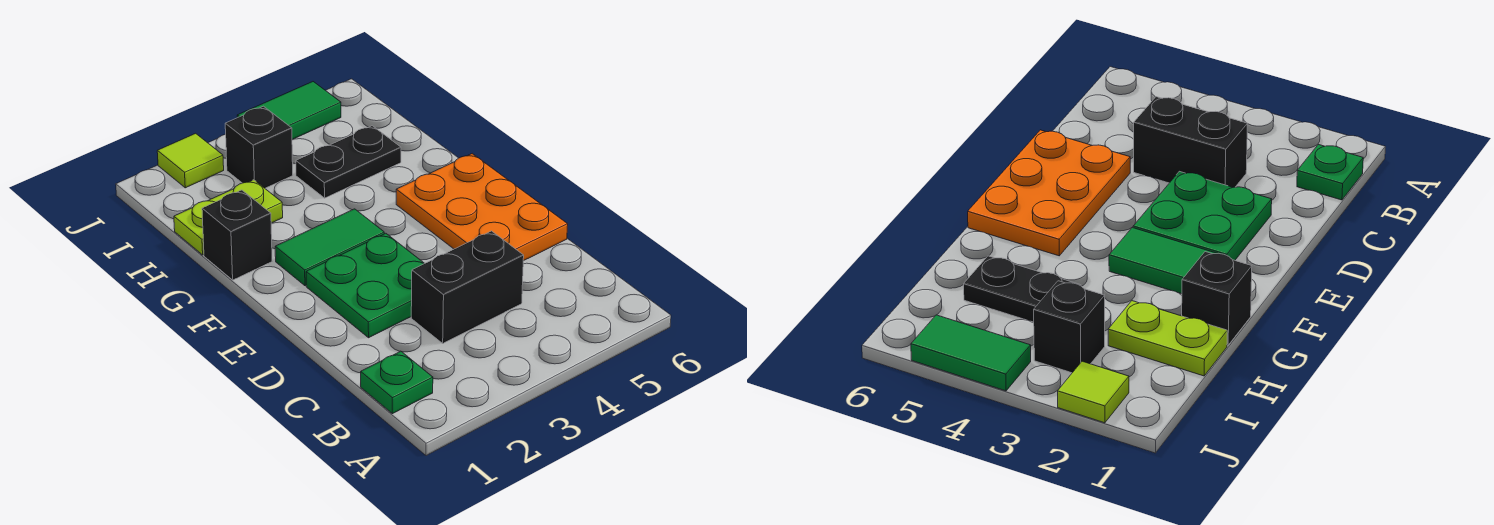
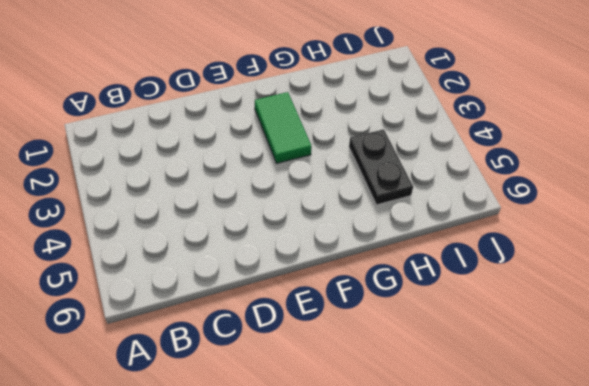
none -> green 1x1 plate [361,351,433,414]
none -> black 1x2 brick [411,231,524,343]

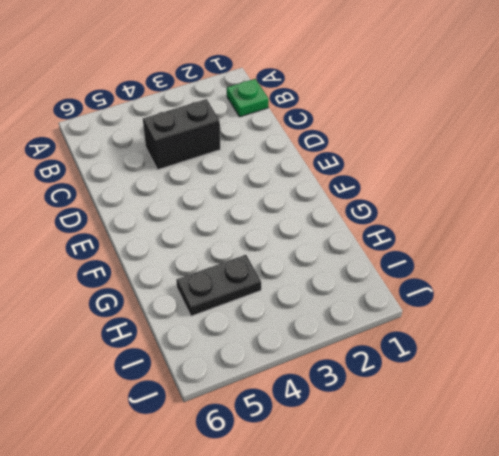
none -> green 2x2 plate [306,233,424,338]
none -> orange 2x3 plate [396,154,568,261]

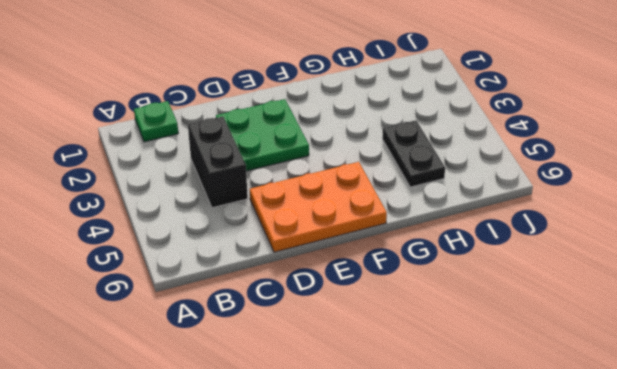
none -> green 1x2 tile [275,209,384,286]
none -> black 1x1 brick [202,190,272,280]

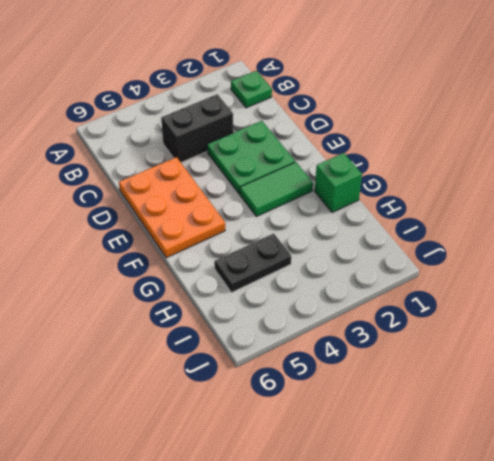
green 1x1 brick [315,153,362,213] -> black 1x1 brick [202,190,272,280]
none -> lime 1x2 plate [174,180,283,255]
none -> black 1x1 brick [225,106,293,188]

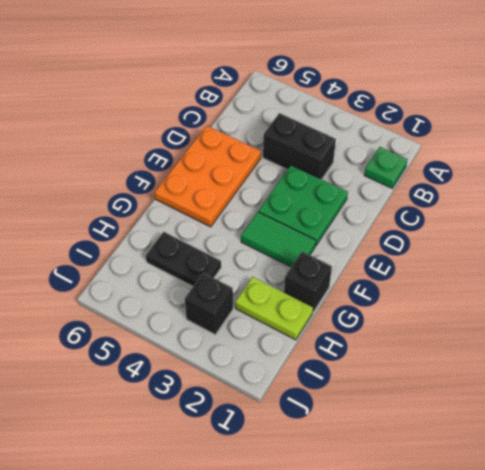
none -> lime 1x1 tile [157,133,224,188]
none -> green 1x2 tile [237,82,341,140]

